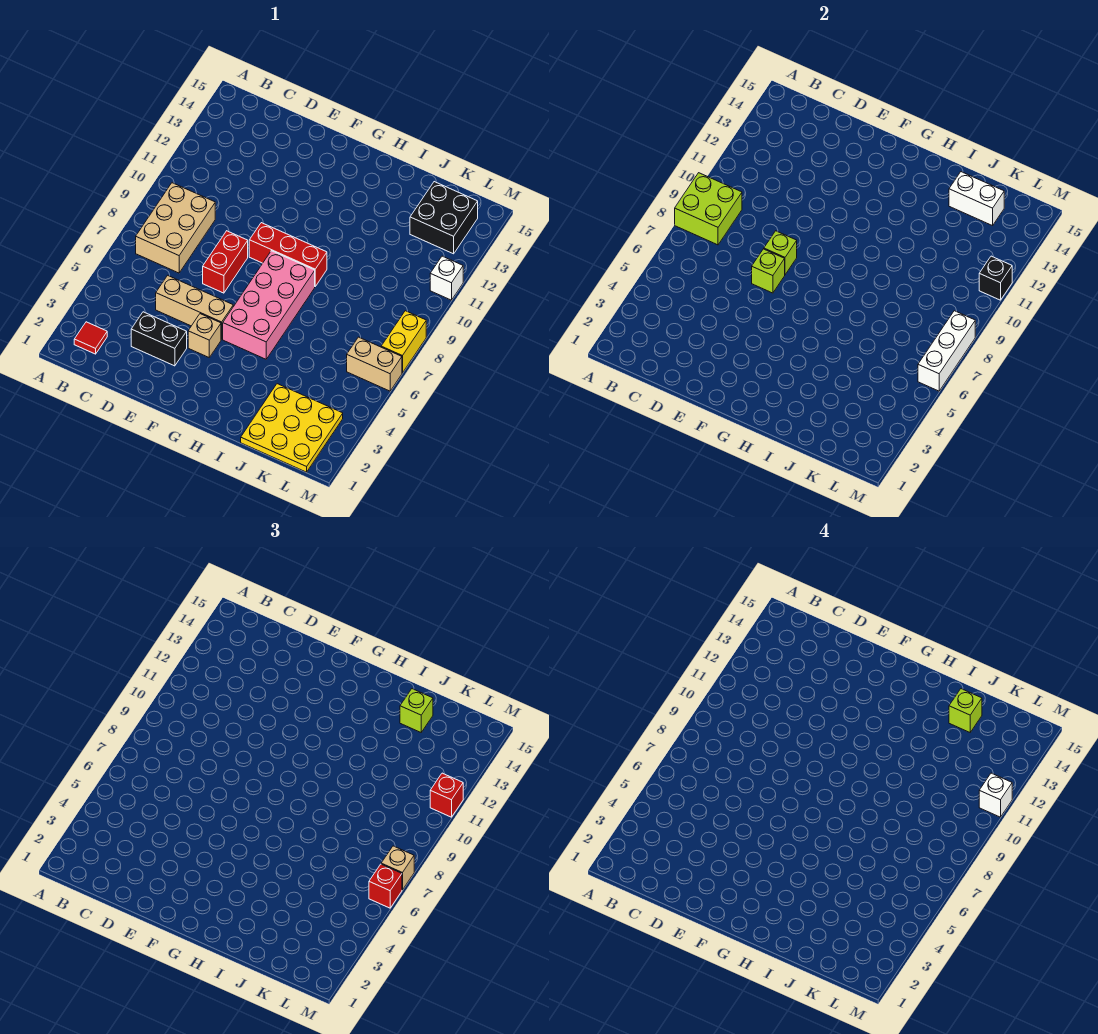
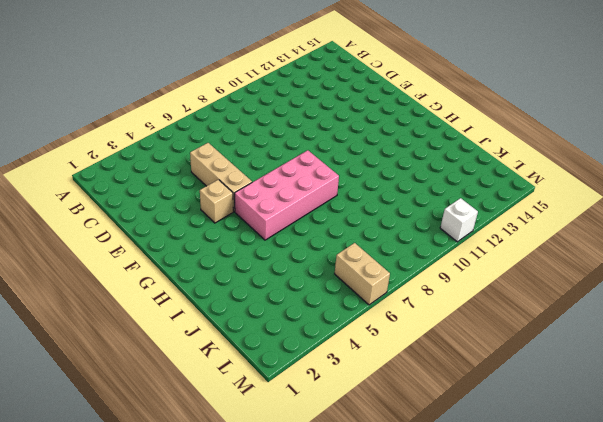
none -> red 1x1 tile [74,322,107,354]
none -> tan 2x3 brick [136,183,215,273]
none -> black 1x2 brick [131,312,187,366]

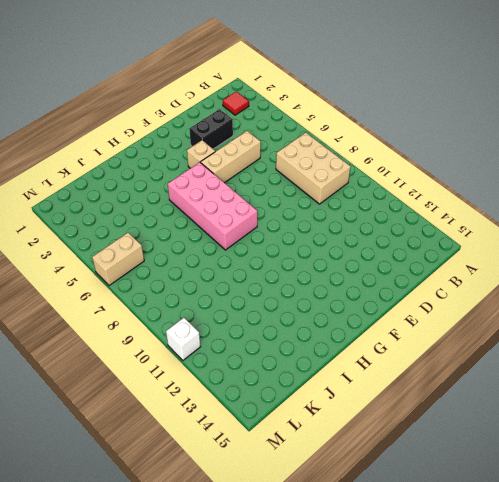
none -> red 1x2 brick [203,231,248,293]
none -> red 1x3 brick [249,223,327,286]
none -> yellow 3x3 plate [241,384,343,472]

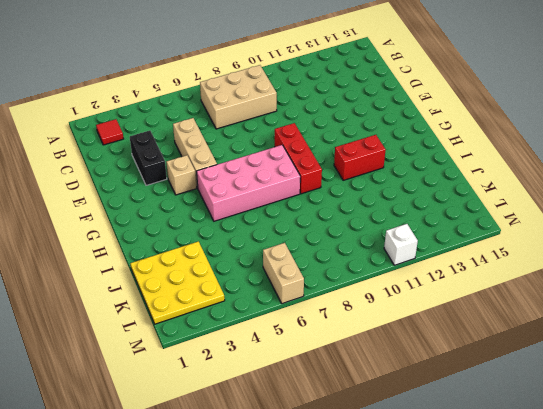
red 1x2 brick [334,135,385,180] -> red 1x2 brick moved to [203,231,248,293]
none -> black 2x2 brick [410,182,478,254]
none -> yellow 1x2 brick [381,311,426,373]
none -> lime 2x2 brick [675,173,742,245]

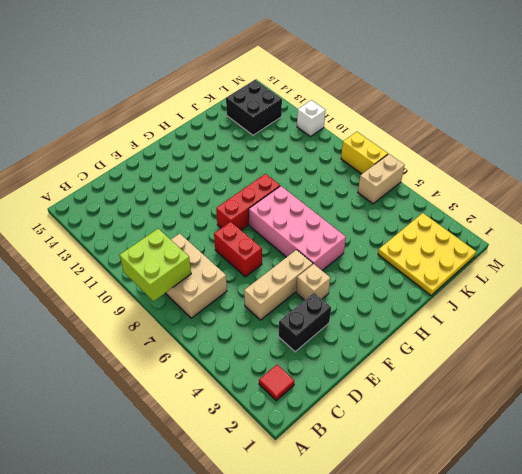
none -> lime 1x1 brick [752,249,785,293]
none -> lime 1x1 brick [764,231,797,275]
none -> white 1x2 brick [949,172,1004,226]

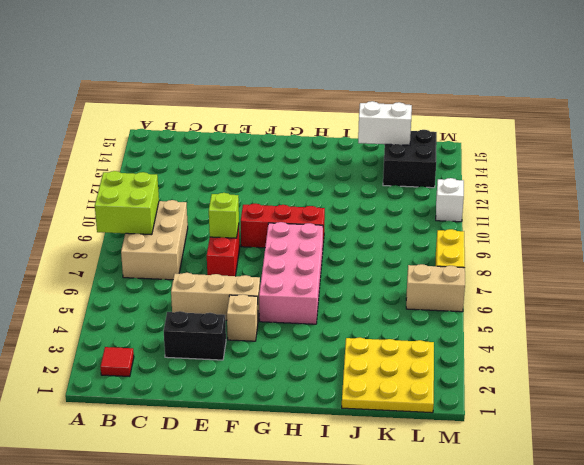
none -> lime 1x1 brick [752,249,785,293]
none -> white 1x3 brick [918,311,975,391]
none -> black 1x1 brick [979,256,1012,300]

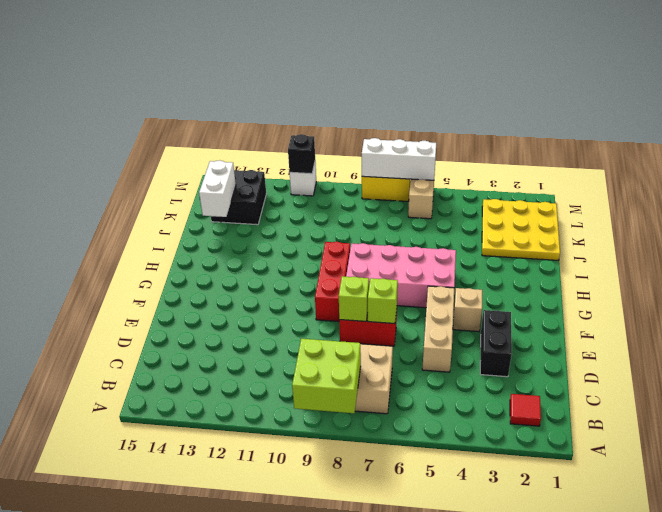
none -> lime 1x1 brick [400,689,433,732]
none -> red 1x1 brick [369,864,402,908]
none -> tan 1x1 brick [381,846,414,890]

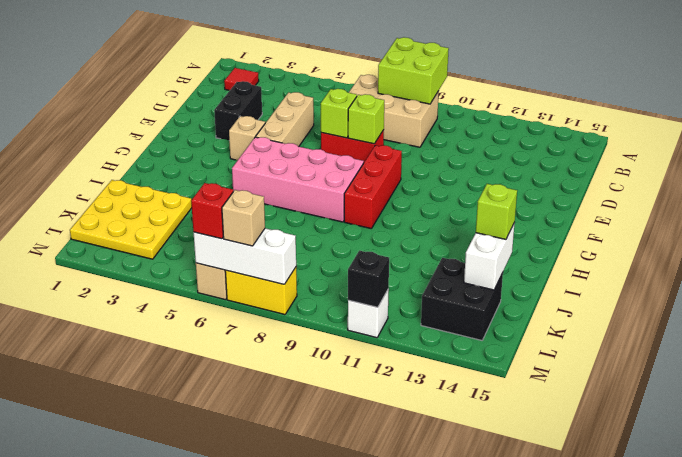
none -> red 1x1 brick [430,773,463,817]
none -> lime 1x1 brick [949,689,982,732]
none -> white 1x1 brick [979,773,1012,817]

